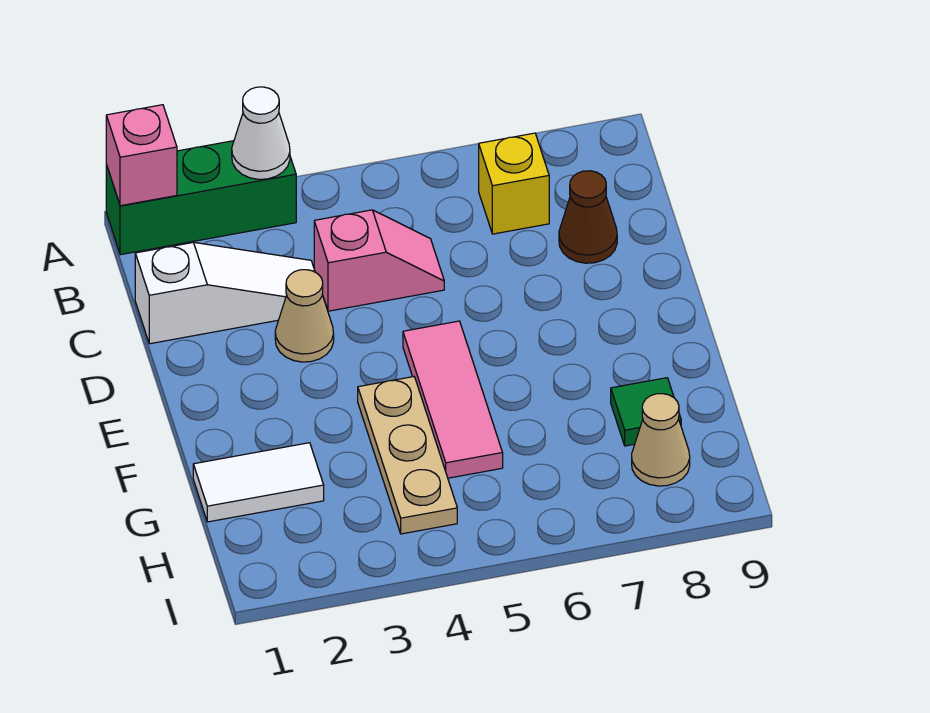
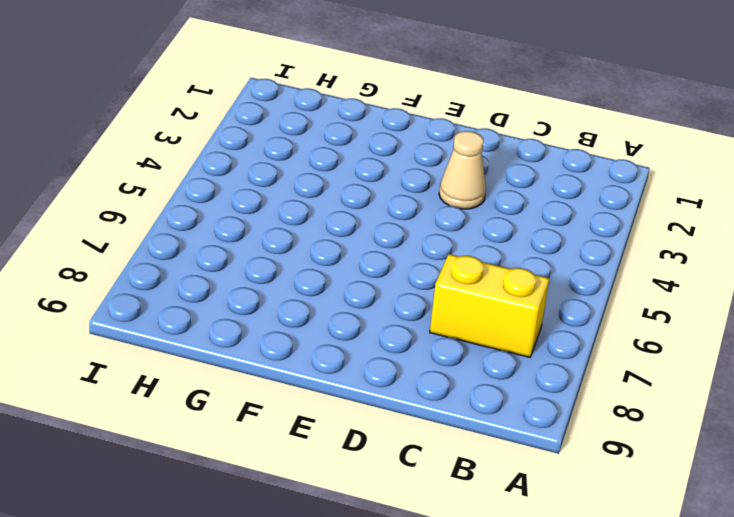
yellow 1x2 brick [430,254,549,357] -> yellow 1x1 brick [479,133,549,234]
none -> green 1x3 brick [106,141,296,255]
none -> white 1x3 slope [135,242,315,344]
none -> pink 1x2 slope [314,210,444,311]

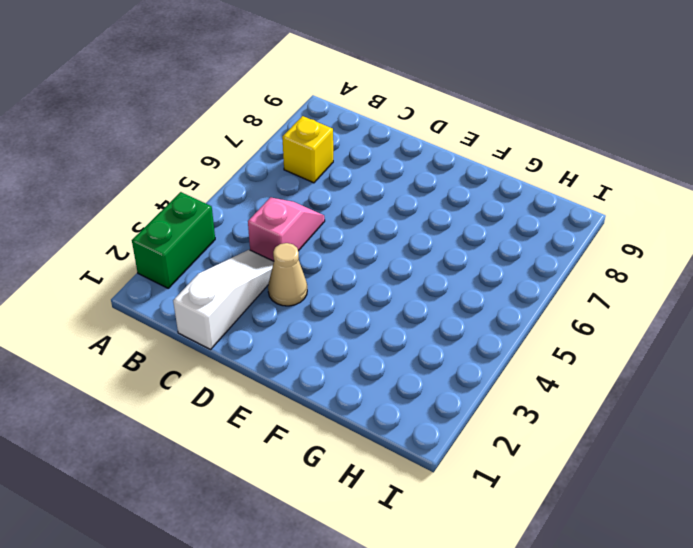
green 1x2 brick [132,192,215,288] -> green 1x3 brick [106,141,296,255]
none -> brown 1x1 cone [559,171,617,263]
none -> pink 1x3 tile [403,321,503,478]
none -> tan 1x3 plate [358,377,457,534]

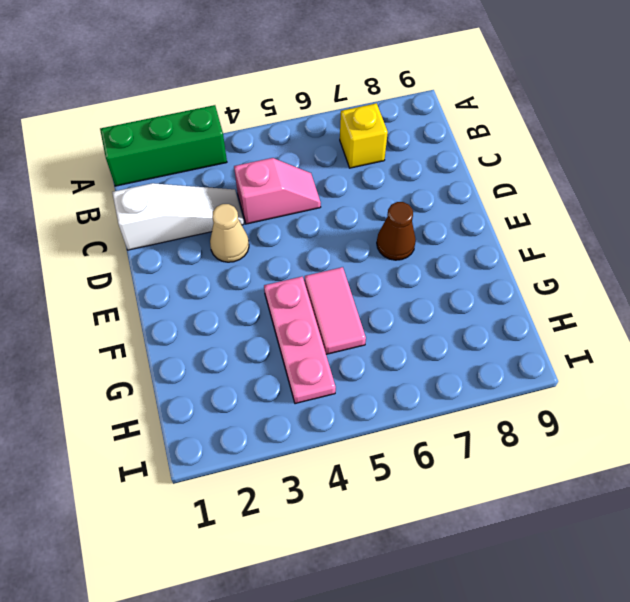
brown 1x1 cone [377,202,416,260] -> brown 1x1 cone moved to [559,171,617,263]
pink 1x3 plate [264,277,336,404] -> tan 1x3 plate [358,377,457,534]
pink 1x2 tile [305,267,366,354] -> pink 1x3 tile [403,321,503,478]
none -> white 1x2 tile [193,443,324,522]
none -> green 1x1 tile [611,378,681,446]
none -> tan 1x1 cone [632,394,690,486]

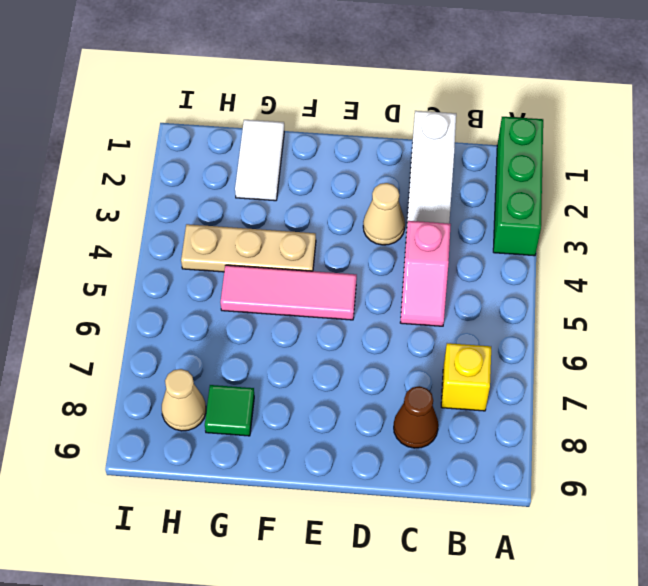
none -> pink 1x1 brick [106,105,177,206]
none -> white 1x1 cone [232,87,290,179]

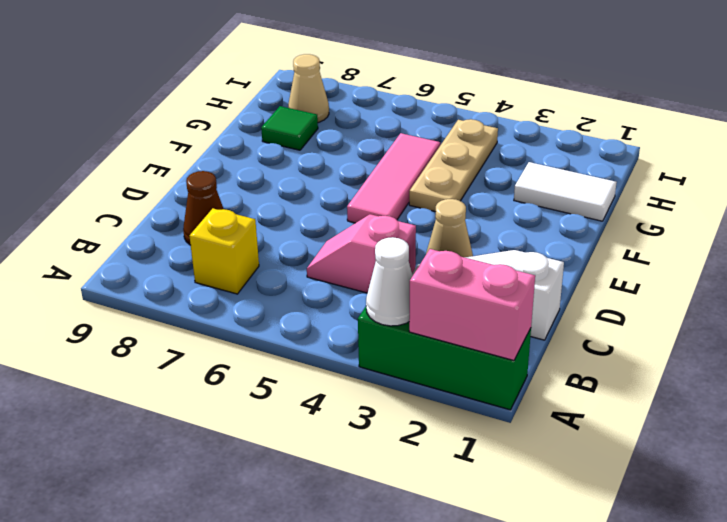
pink 1x2 brick [409,249,535,360] -> pink 1x1 brick [106,105,177,206]

